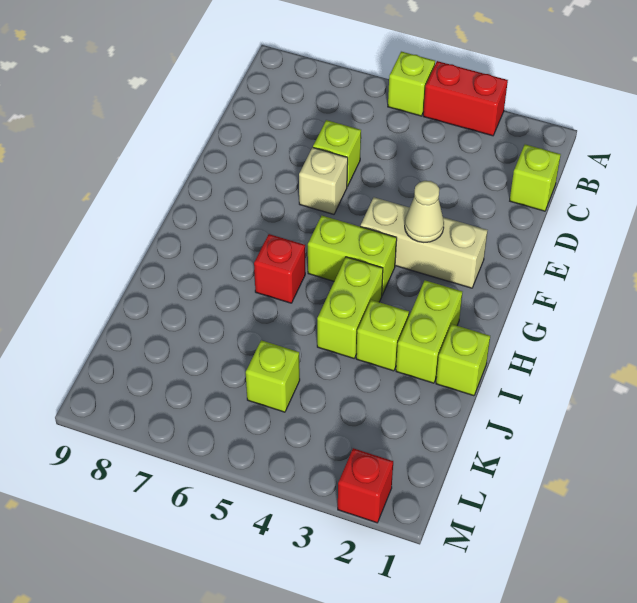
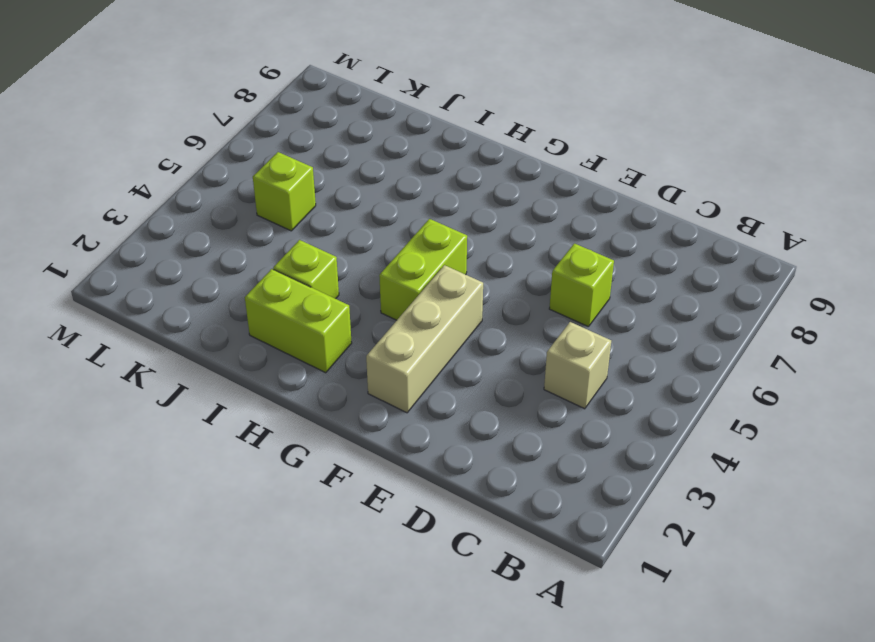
tan 1x1 brick [544,322,611,409] -> tan 1x1 brick moved to [299,148,348,214]
none -> red 1x2 brick [423,61,508,136]
none -> lime 1x1 brick [388,52,435,116]
none -> lime 1x1 brick [510,144,561,211]

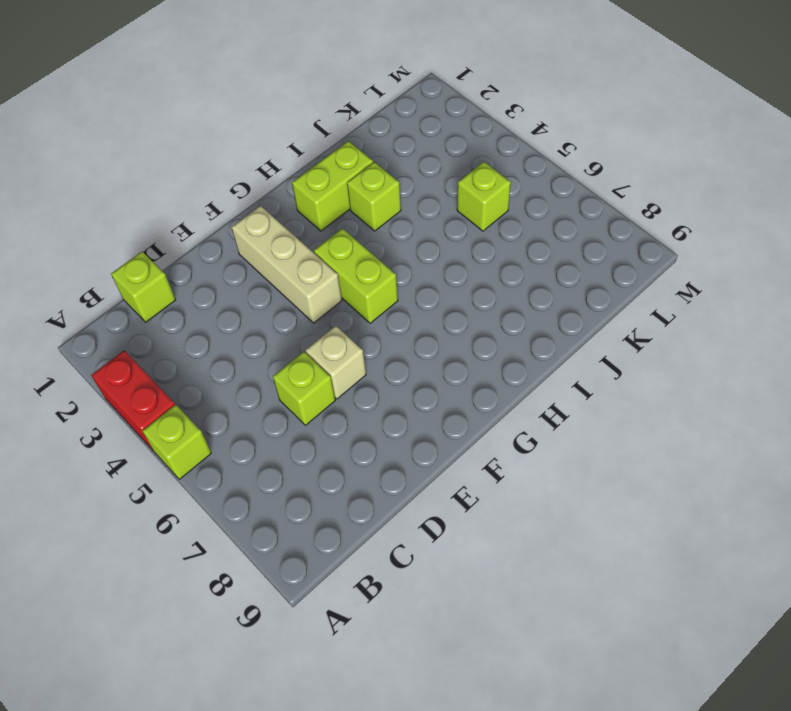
none -> lime 1x2 brick [317,257,383,358]
none -> red 1x1 brick [254,234,305,303]
none -> lime 1x1 brick [436,324,490,396]

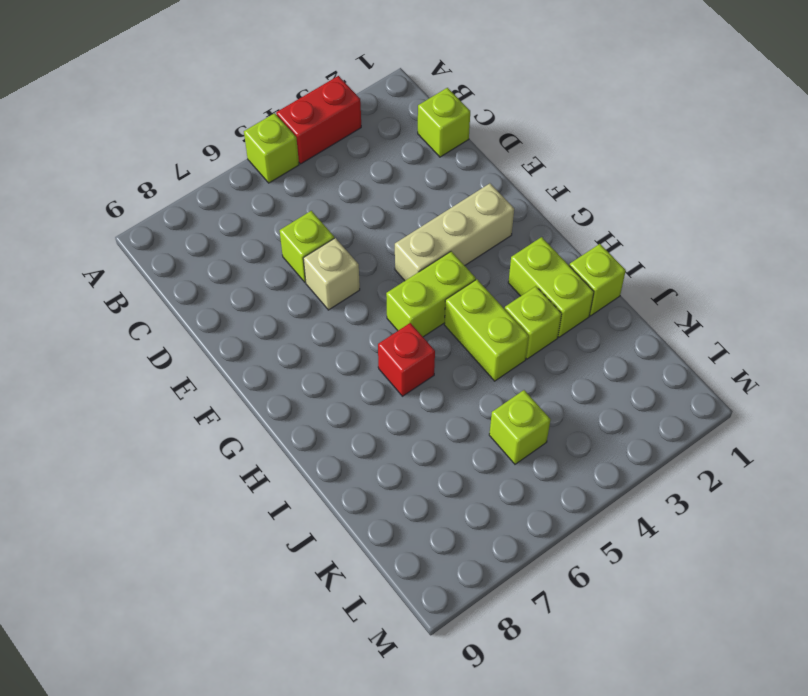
none -> red 1x1 brick [338,448,393,523]
none -> tan 1x1 cone [405,181,444,242]

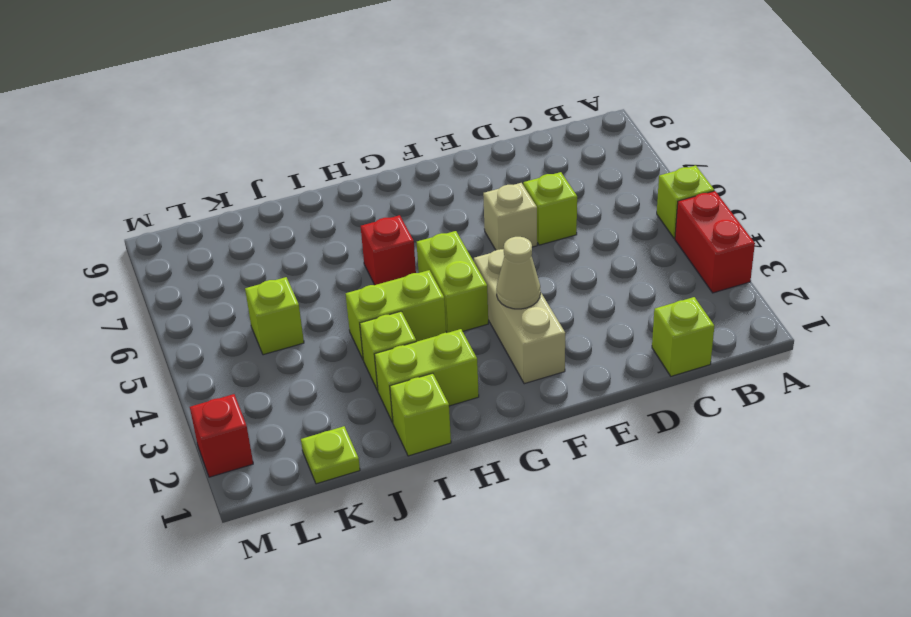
lime 1x1 plate [301,426,360,484] -> none

